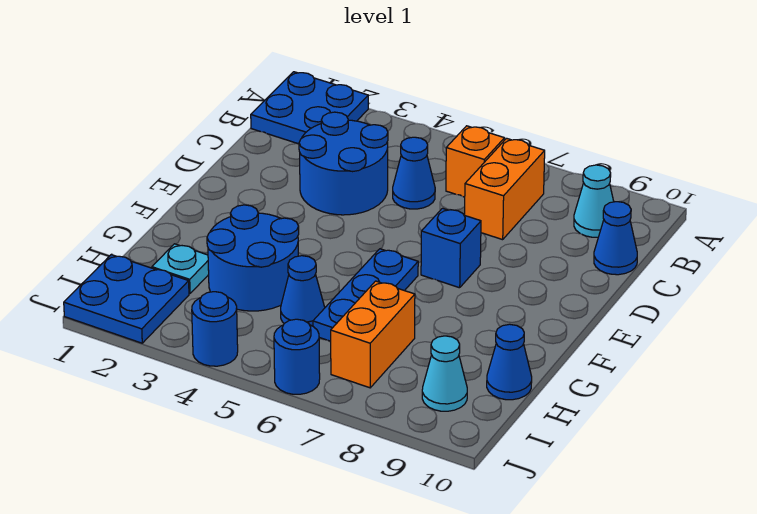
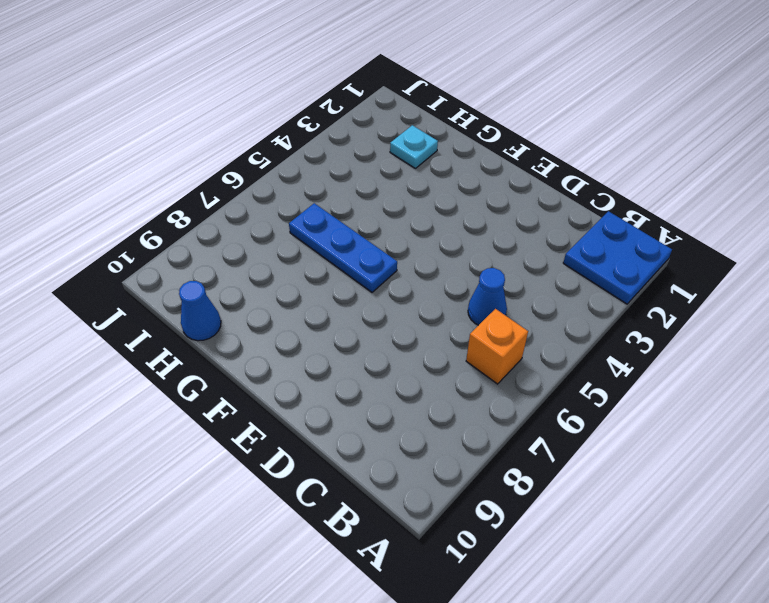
none -> orange 1x2 brick [465,138,545,240]
none -> cyan 1x1 cone [574,165,614,237]
none -> blue 2x2 round brick [299,112,388,215]

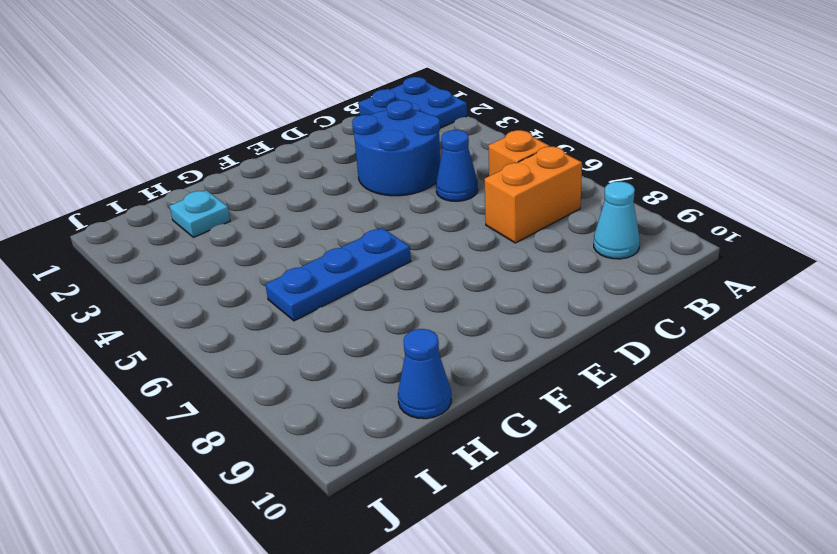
none -> blue 1x1 cone [594,202,637,275]
none -> blue 1x1 brick [421,208,481,288]
none -> blue 2x2 round brick [207,205,299,311]

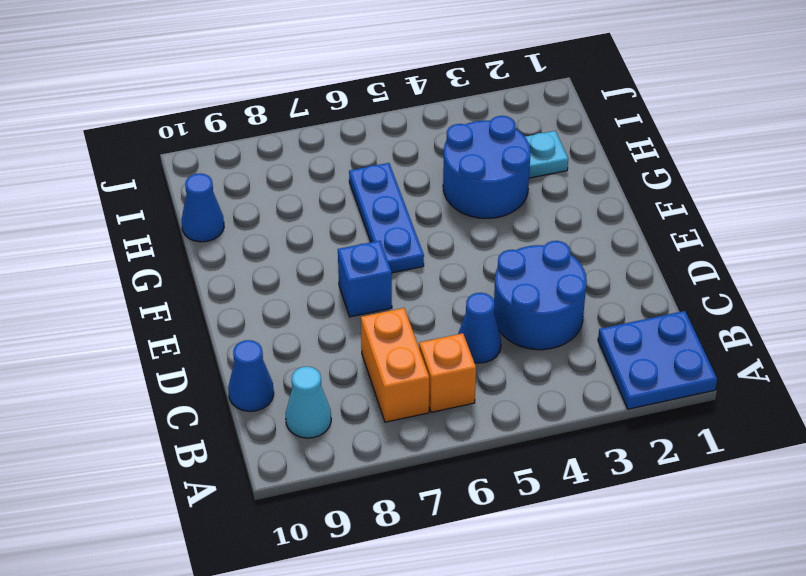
none -> blue 1x1 cone [281,256,325,326]
none -> orange 1x2 brick [331,281,415,388]
none -> blue 2x2 plate [64,255,189,343]

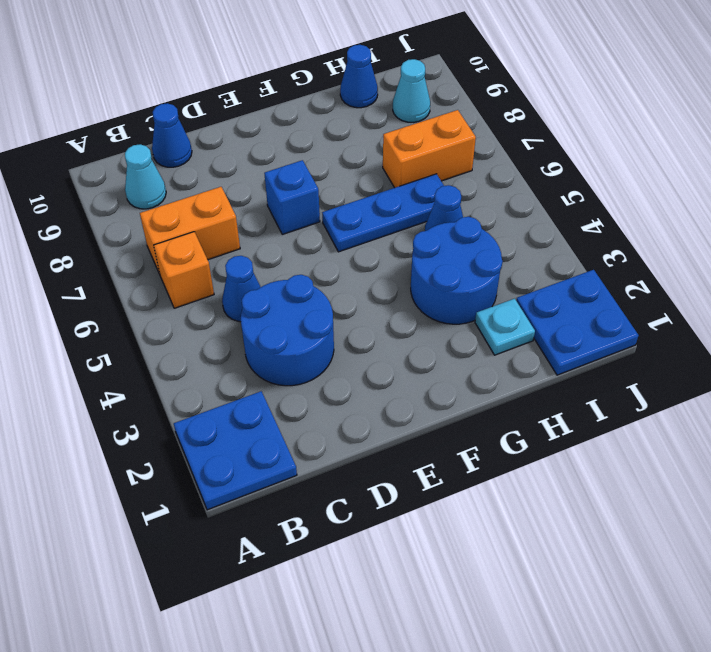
none -> blue 1x1 round brick [192,292,238,366]
none -> blue 1x1 round brick [274,319,320,394]

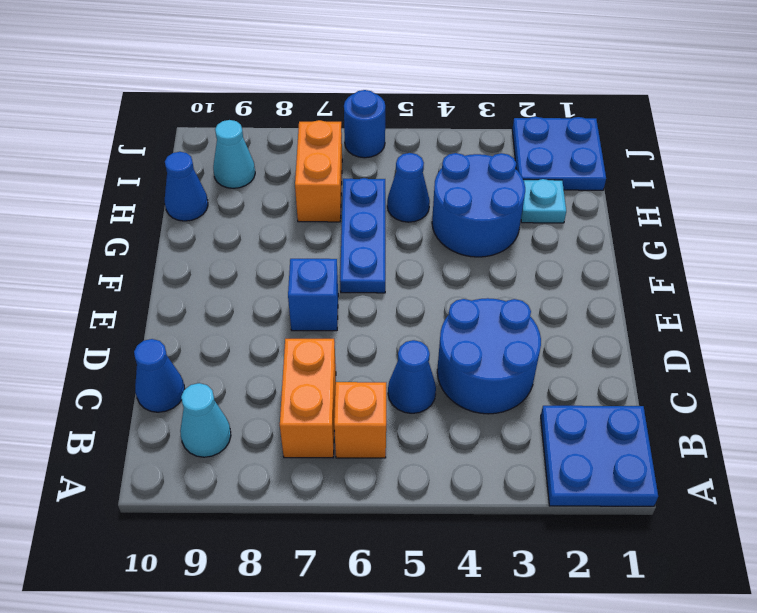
none -> blue 1x1 round brick [192,292,238,366]

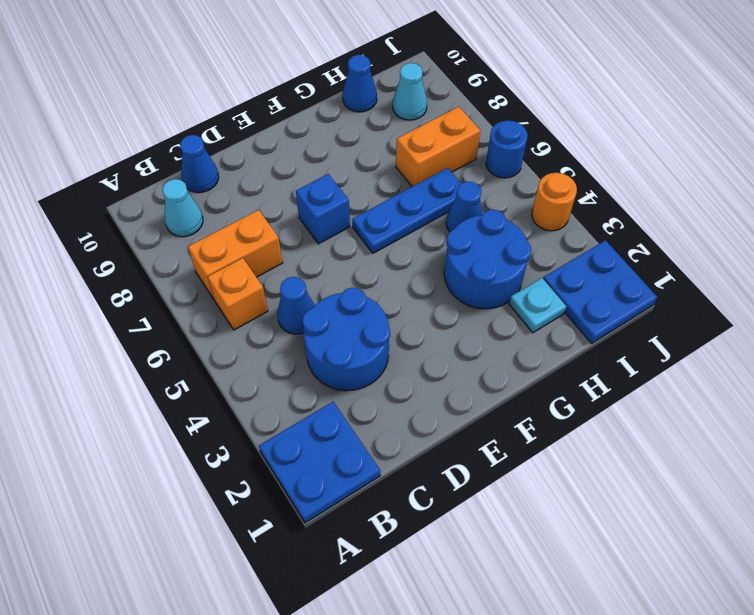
orange 1x1 round brick [532,173,577,231] -> blue 1x1 round brick [192,292,238,366]

